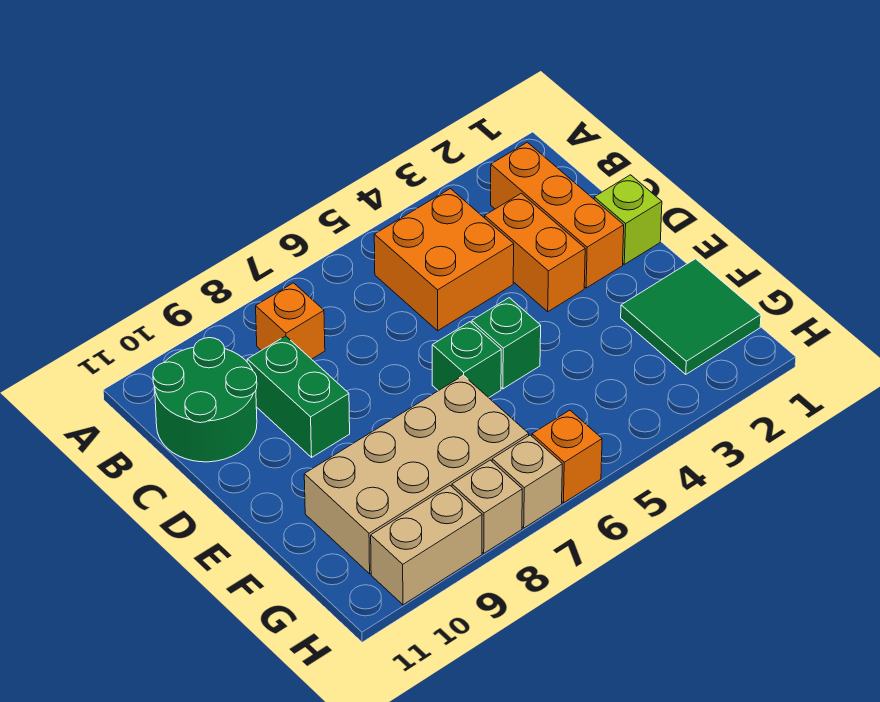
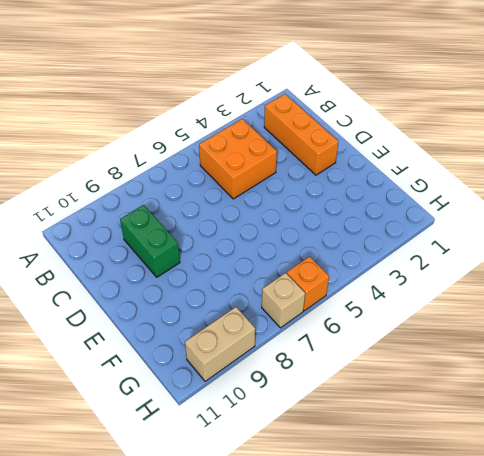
none -> orange 1x1 brick [256,283,325,359]
none -> green 2x2 round brick [153,338,257,462]
none -> orange 1x2 brick [485,193,585,312]

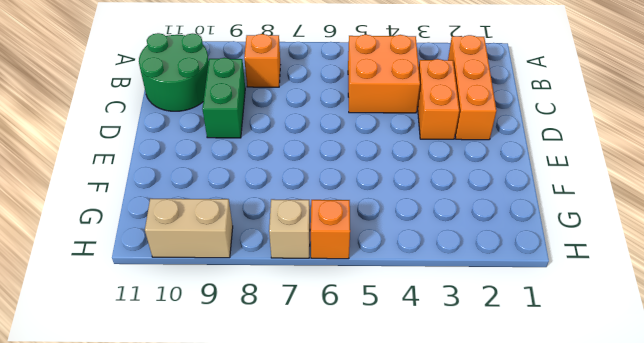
none -> lime 1x1 brick [594,175,662,264]
none -> green 1x1 brick [472,298,541,389]
none -> green 1x1 brick [432,322,501,398]

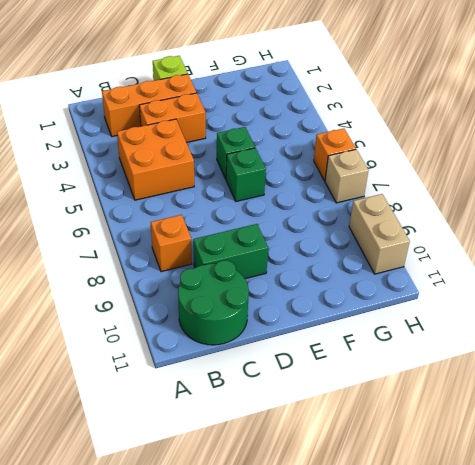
none -> green 2x2 tile [621,259,761,374]
none -> tan 2x4 brick [304,375,529,574]
none -> tan 1x1 brick [452,460,522,553]

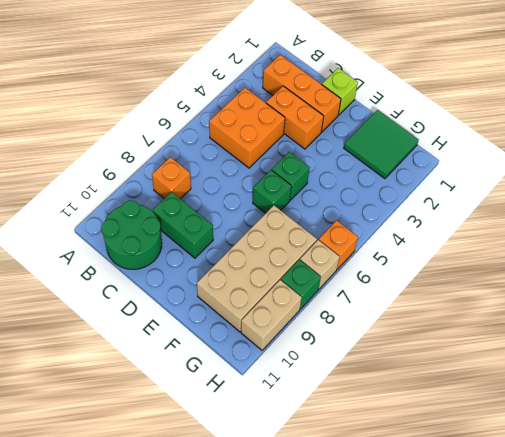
green 1x1 brick [281,260,321,309] -> tan 1x1 brick [452,460,522,553]

